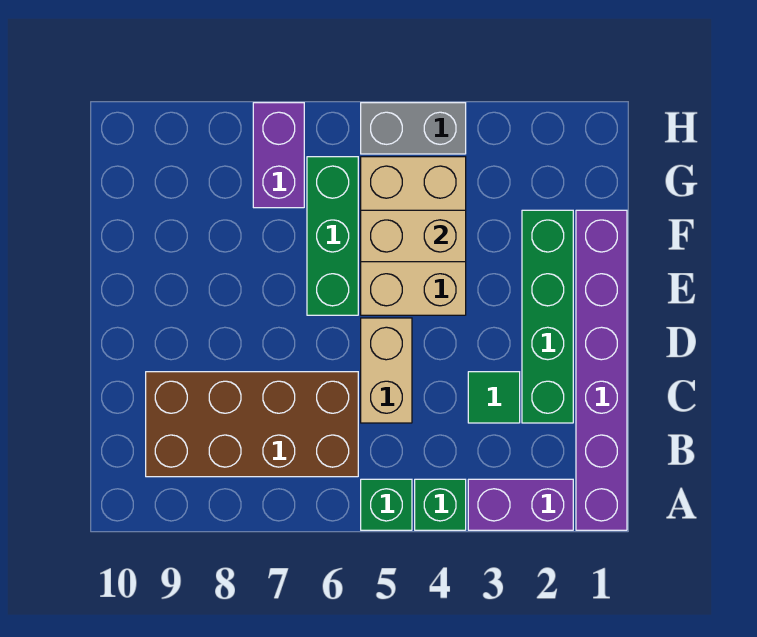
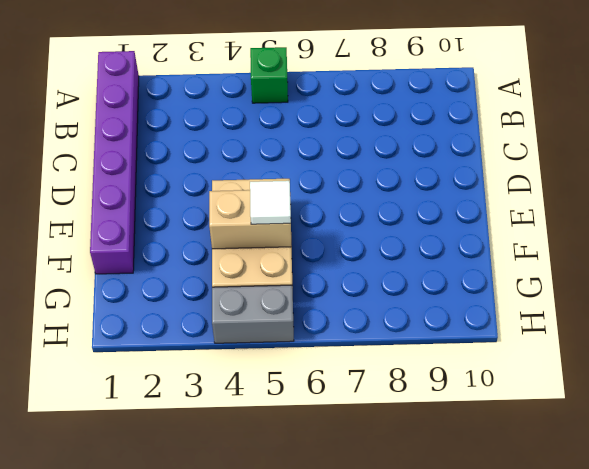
white 1x1 tile [250,181,291,224] -> none
none -> purple 1x2 brick [468,479,573,530]
none -> green 1x1 brick [415,479,466,530]
none -> brown 2x4 brick [146,372,358,477]

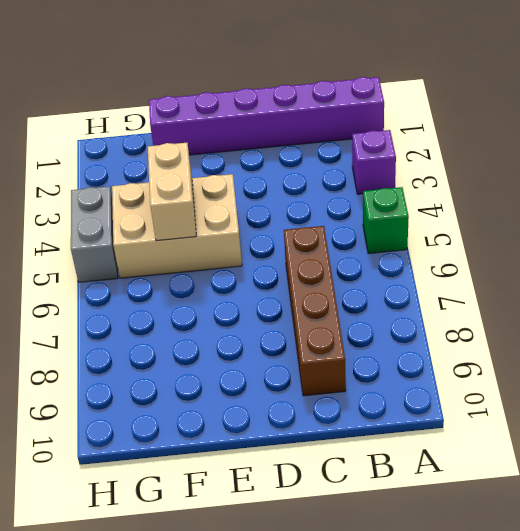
purple 1x1 brick [352,130,396,194] -> purple 1x2 brick [468,479,573,530]
brown 1x4 brick [284,226,346,396] -> brown 2x4 brick [146,372,358,477]
none -> green 1x1 brick [415,479,466,530]
none -> green 1x4 brick [522,210,573,423]
none -> green 1x1 tile [468,372,520,423]

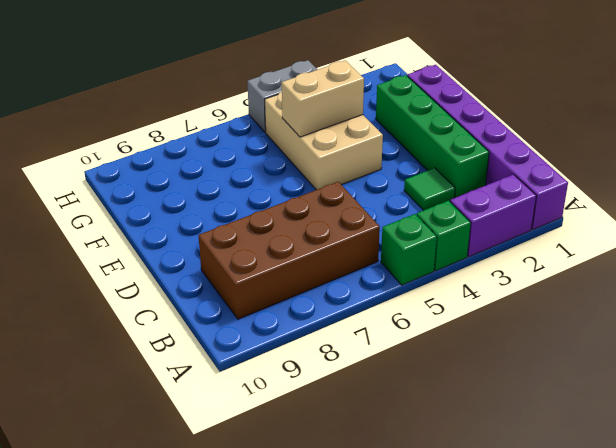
none -> tan 1x2 brick [361,318,412,423]
none -> green 1x3 brick [307,157,358,315]
none -> purple 1x2 brick [253,103,304,208]

